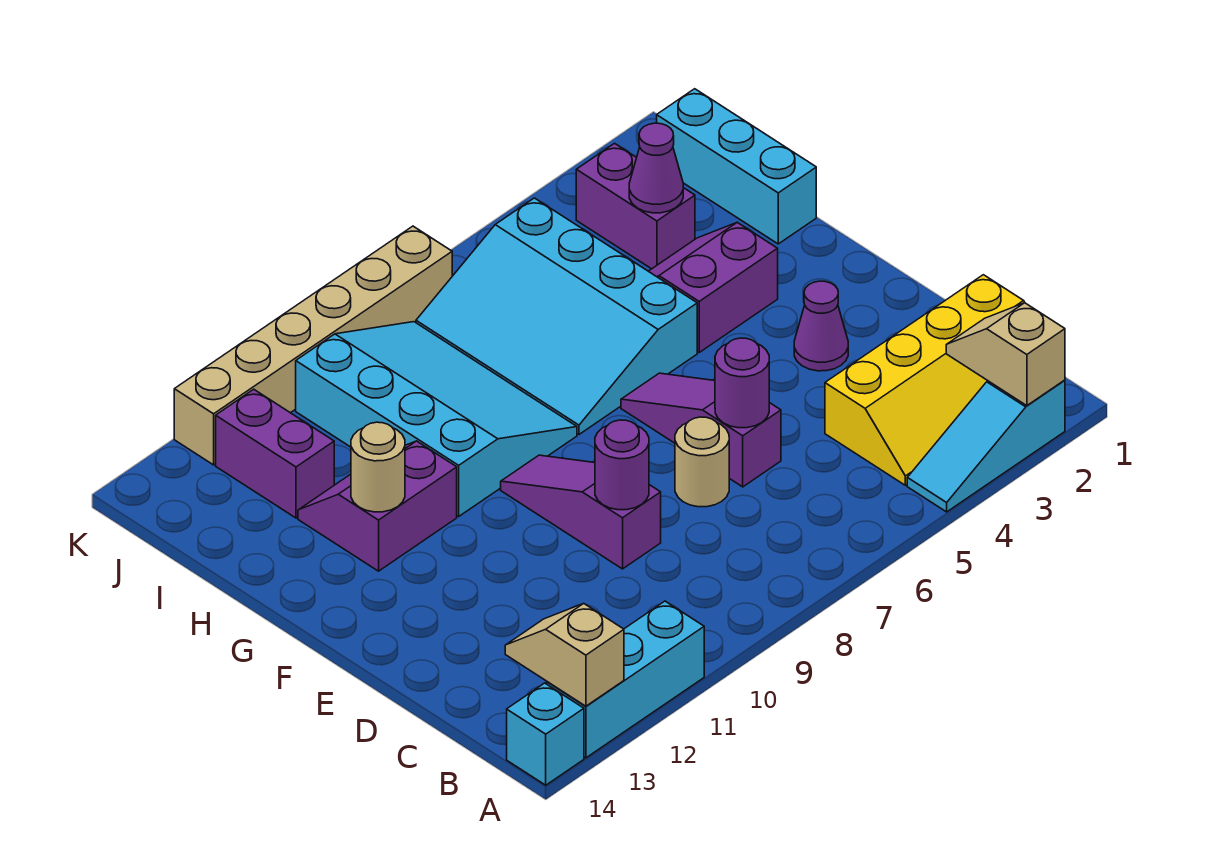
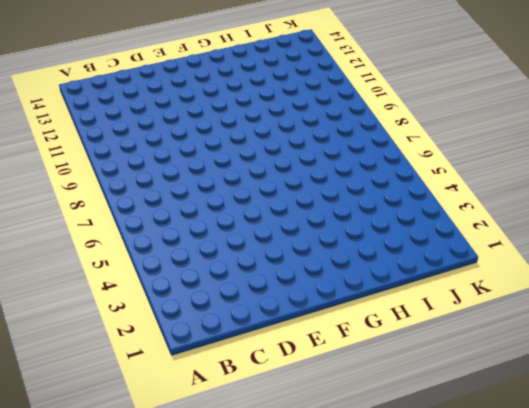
none -> cyan 1x3 slope [907,380,1065,512]
none -> cyan 1x3 brick [547,601,704,758]
none -> cyan 1x1 brick [507,683,584,785]

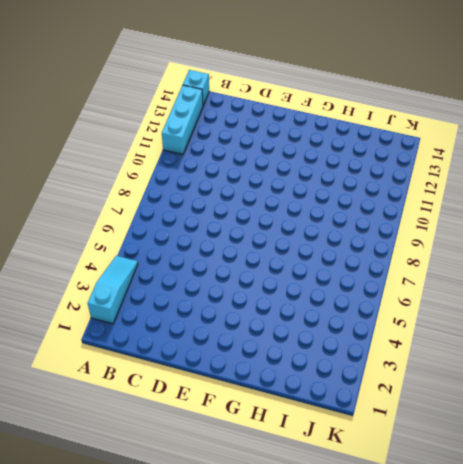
none -> yellow 2x4 slope [825,275,1025,485]
none -> purple 1x3 slope [621,373,781,487]
none -> tan 1x1 round brick [675,417,729,507]

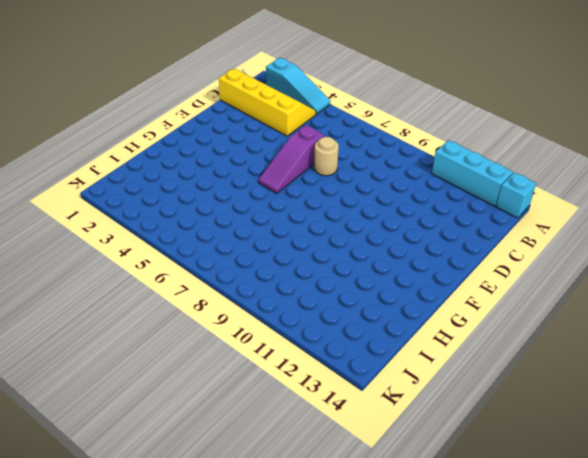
none -> purple 1x3 slope [501,455,661,569]
none -> purple 1x1 cone [794,281,848,371]
none -> purple 2x2 slope [649,222,778,352]

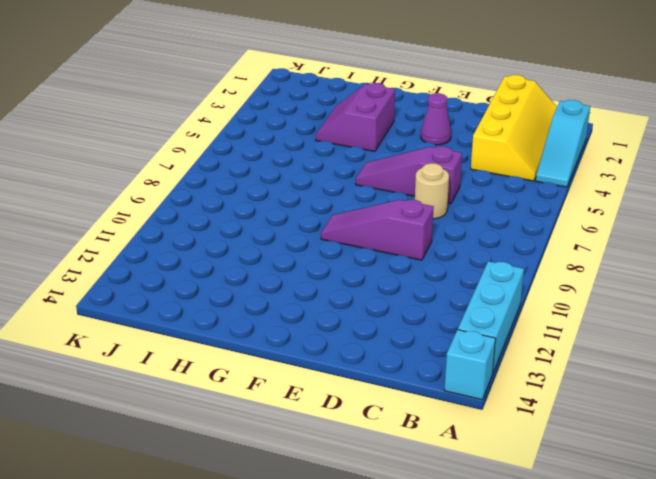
none -> cyan 3x4 slope [416,198,697,434]
none -> cyan 3x4 slope [296,322,577,516]
none -> purple 2x2 slope [298,441,457,571]

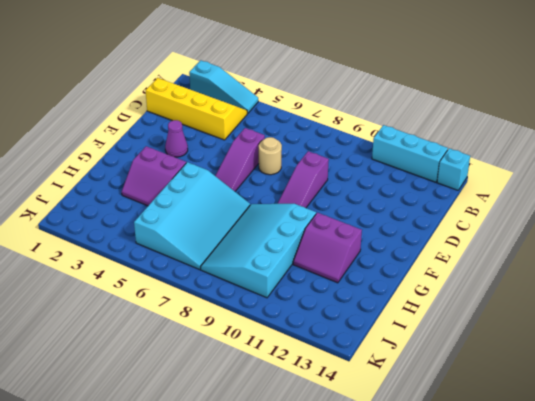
none -> cyan 1x3 brick [657,89,816,244]
none -> purple 1x2 brick [576,143,695,269]
none -> purple 1x2 brick [216,389,334,518]

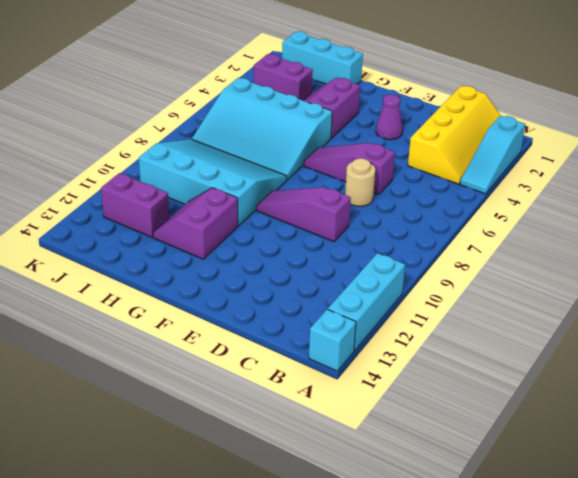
none -> tan 1x6 brick [174,226,452,465]
none -> tan 1x2 slope [946,303,1065,406]
none -> tan 1x2 slope [505,603,624,706]

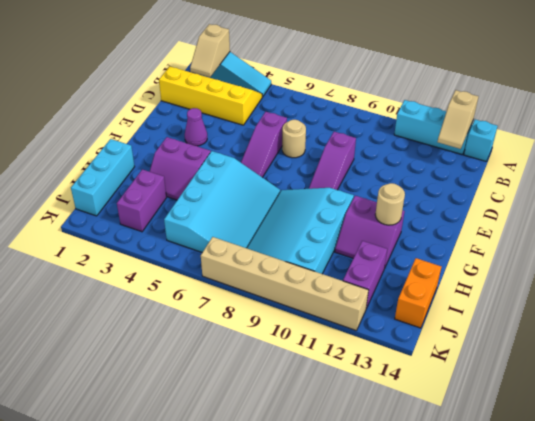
orange 1x2 brick [395,258,441,328] -> none
none -> purple 1x1 round brick [715,338,769,428]
none -> purple 1x1 round brick [595,420,649,510]
none -> purple 1x1 cone [629,123,683,213]

